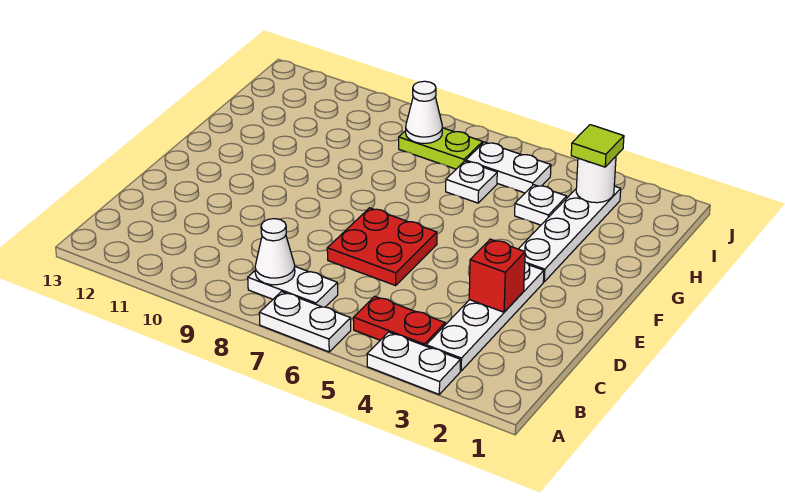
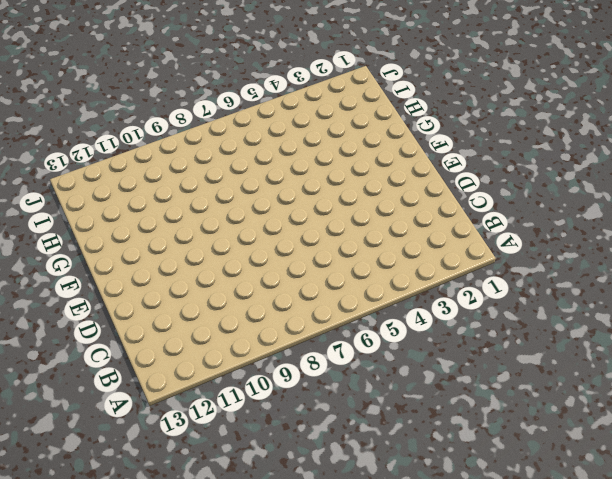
none -> white 1x2 plate [367,332,460,394]
none -> white 1x2 plate [259,292,351,352]
none -> white 1x4 plate [426,262,544,371]

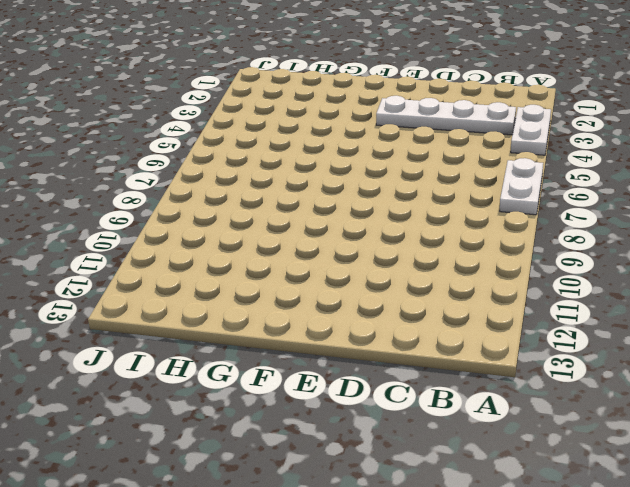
none -> red 1x2 plate [353,296,445,346]
none -> white 1x2 plate [248,267,338,307]
none -> red 2x2 plate [327,208,437,285]

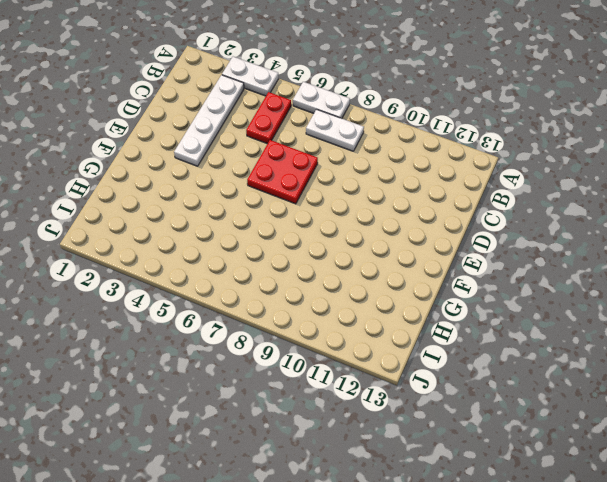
red 1x2 plate [246,92,291,144] -> red 1x2 plate turned to [353,296,445,346]
none -> white 1x4 plate [519,186,621,282]
none -> white 1x1 plate [515,185,567,225]
none -> white 1x1 plate [446,161,497,203]

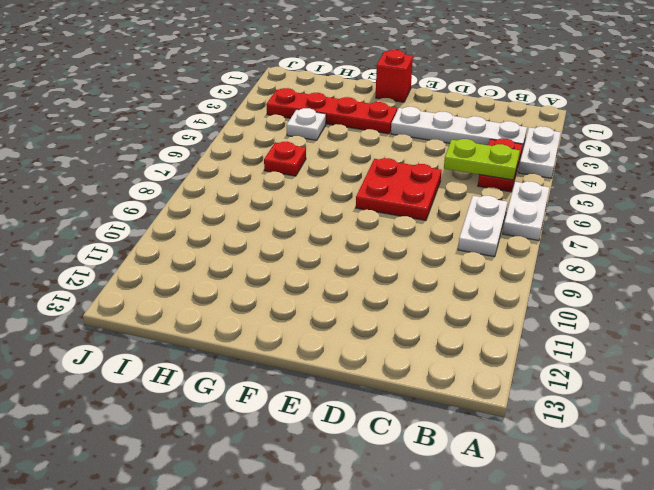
lime 1x2 plate [444,139,520,180] -> lime 1x2 plate turned to [399,128,483,169]
red 1x1 brick [376,50,413,102] -> red 1x1 brick moved to [469,239,525,312]
red 1x4 plate [266,88,397,134] -> white 1x4 plate [519,186,621,282]
red 1x1 plate [264,142,306,176] -> white 1x1 plate [446,161,497,203]
none -> white 1x2 plate [466,142,551,193]
none -> white 1x1 cone [255,219,295,285]
none -> white 1x1 round brick [576,157,616,203]

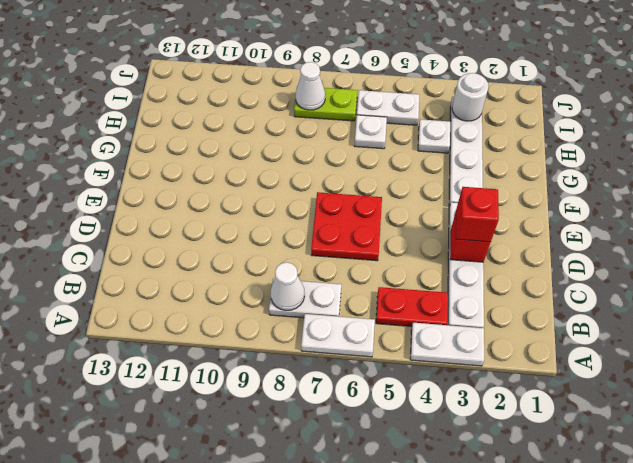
red 1x1 brick [456,187,499,242] -> none
none -> lime 1x1 tile [571,125,624,167]

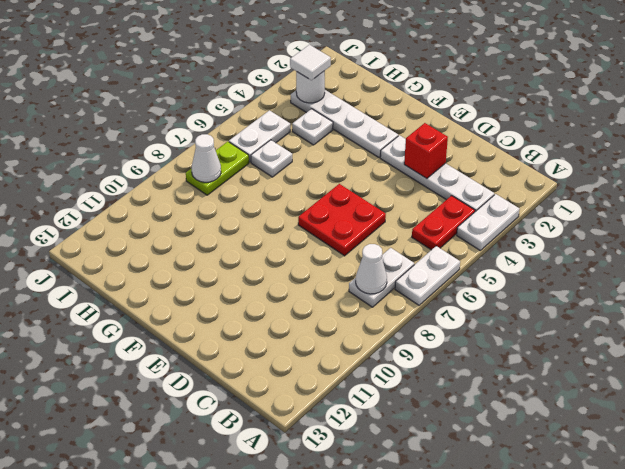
white 1x1 tile [290,45,331,80] -> lime 1x1 tile [571,125,624,167]

